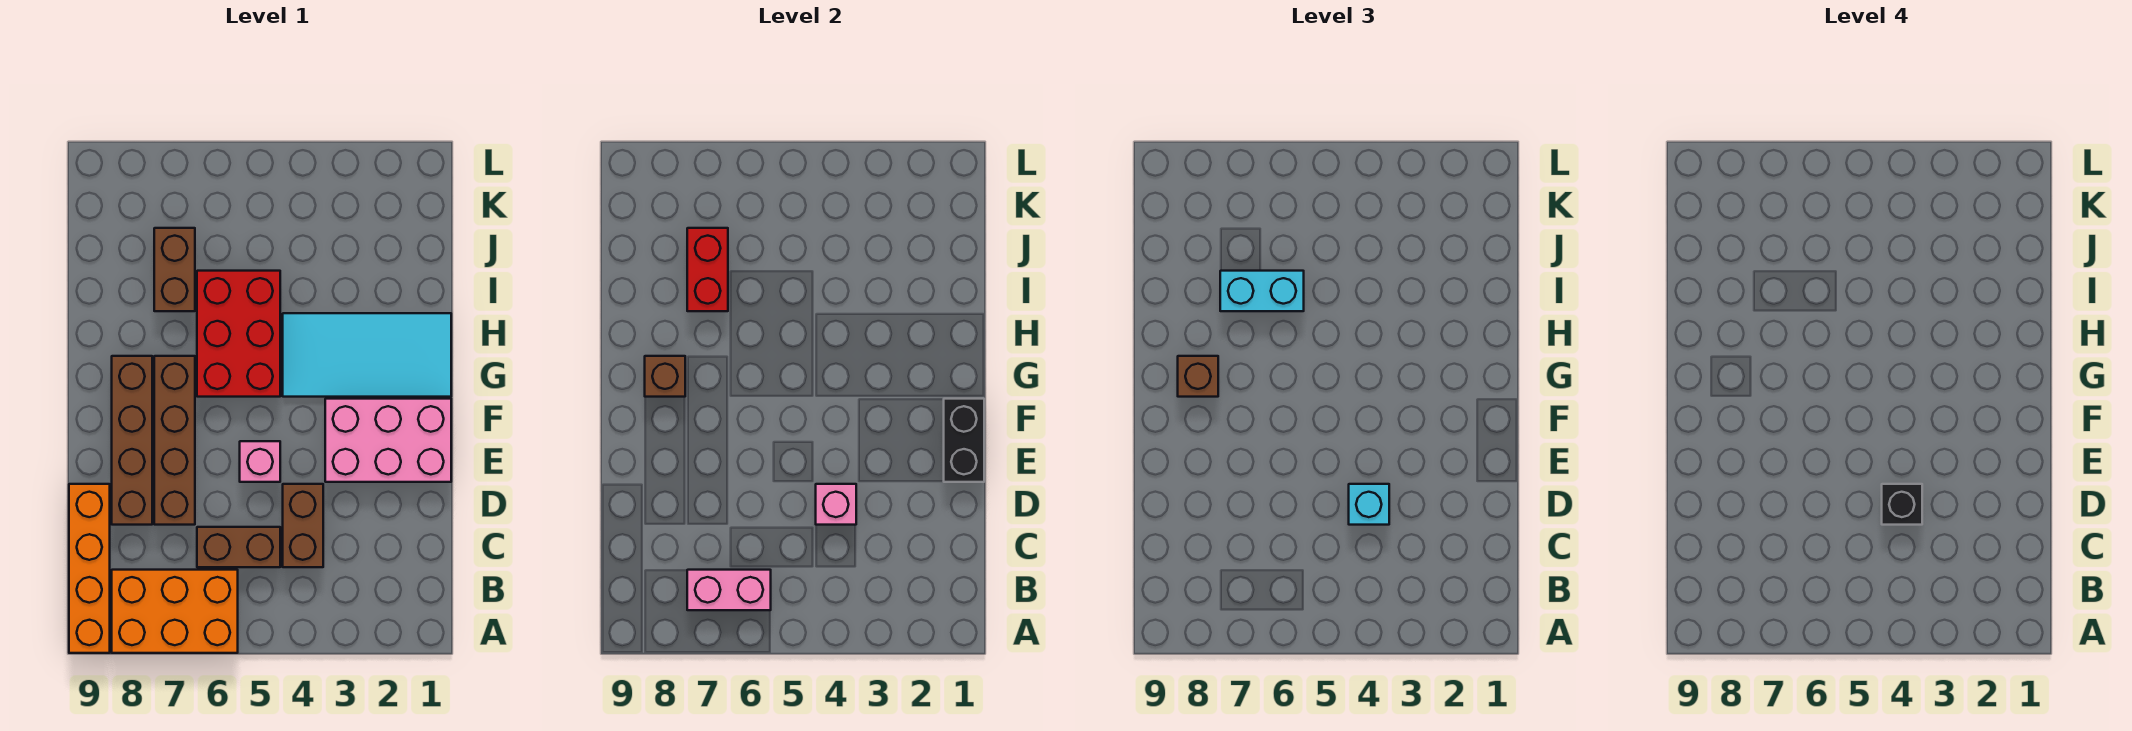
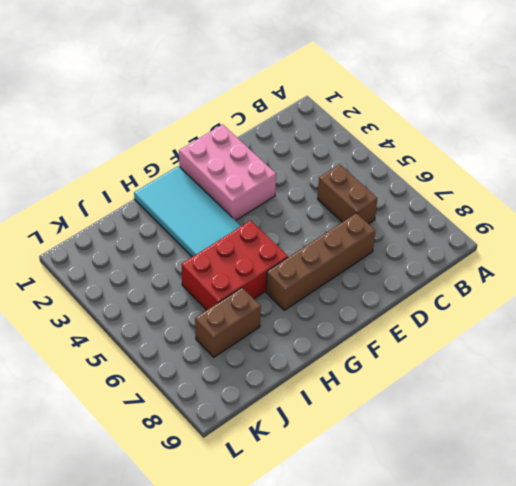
none -> orange 2x3 brick [112,570,238,653]
none -> orange 1x4 brick [69,484,110,653]
none -> brown 1x2 brick [283,484,323,567]

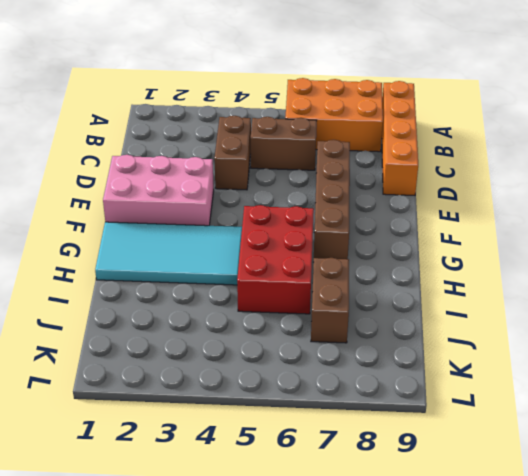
none -> brown 1x4 brick [112,356,152,525]
none -> pink 1x1 brick [240,441,280,482]
none -> pink 1x2 brick [687,570,771,610]

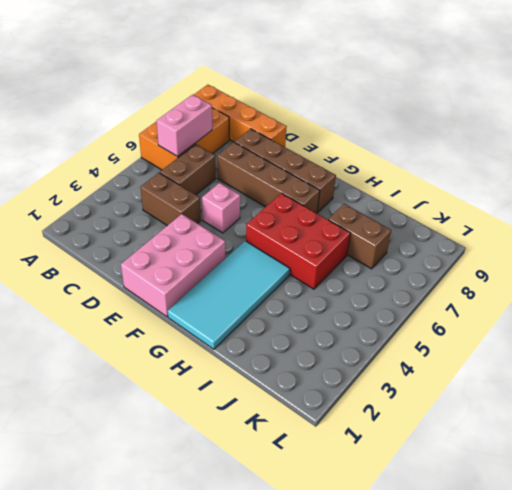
none -> pink 1x1 brick [816,484,856,525]
none -> black 1x2 brick [944,399,984,482]
none -> brown 1x1 brick [645,356,685,397]

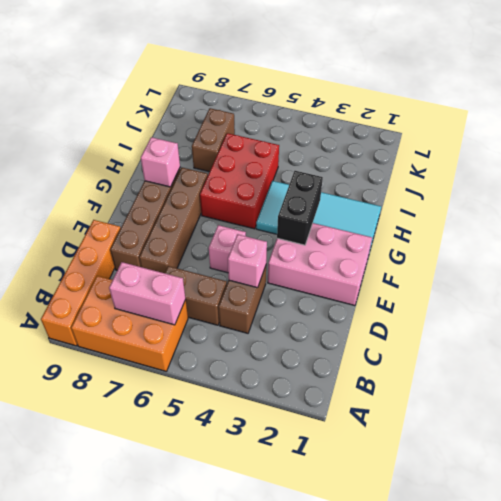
black 1x2 brick [277,171,323,245] -> black 1x2 brick moved to [944,399,984,482]
pink 1x1 brick [141,137,180,187] -> brown 1x1 brick [645,356,685,397]
none -> red 1x2 brick [687,228,728,311]
none -> cyan 1x1 brick [1349,484,1389,525]
none -> brown 1x1 brick [1178,356,1218,397]

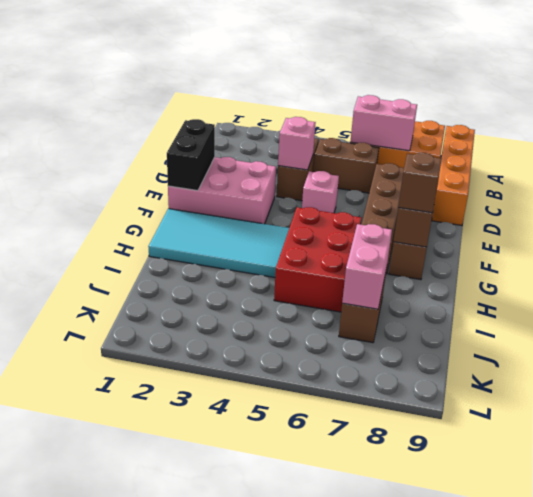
pink 1x2 brick [342,224,392,309] -> red 1x2 brick [687,228,728,311]
none -> cyan 1x1 brick [1349,484,1389,525]
none -> cyan 1x2 brick [1220,271,1304,311]
none -> black 1x1 brick [1882,484,1922,525]

